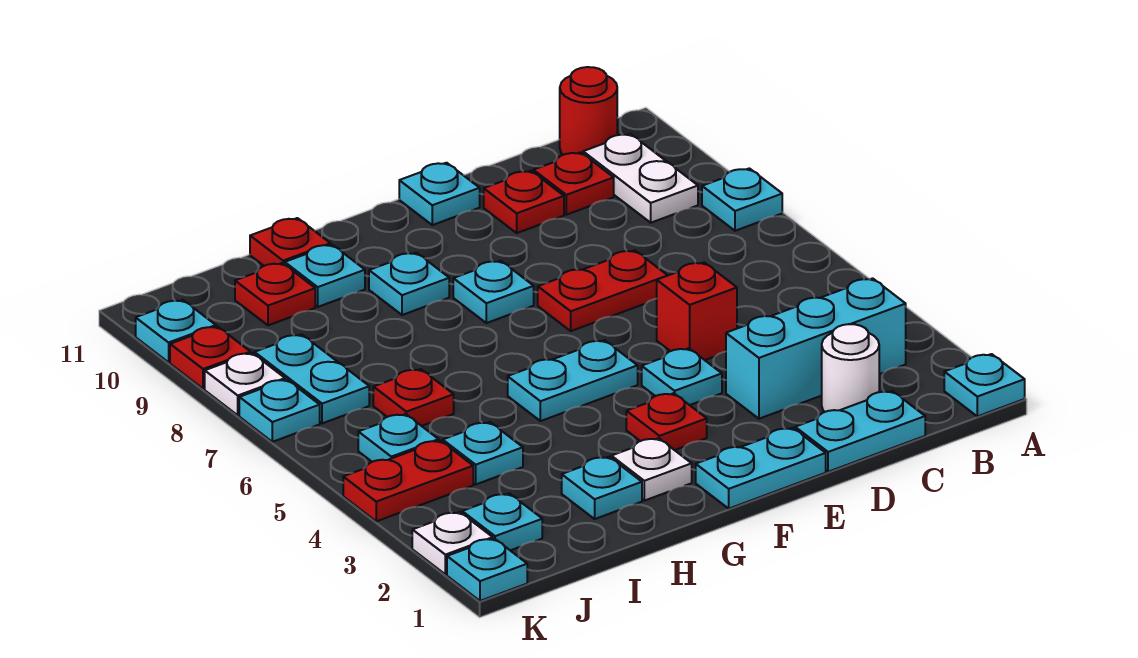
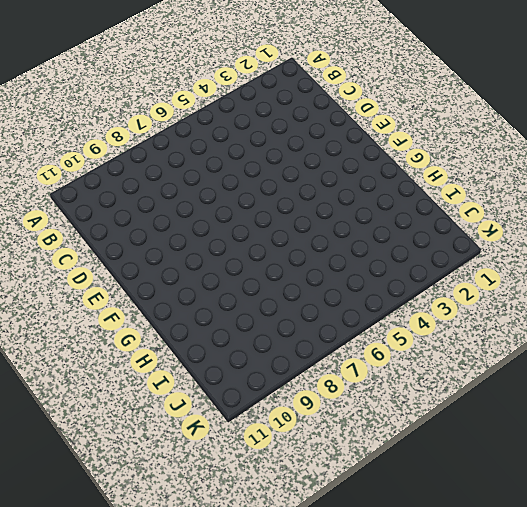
none -> cyan 1x1 plate [944,354,1025,416]
none -> cyan 1x1 plate [702,168,782,231]
none -> cyan 1x3 brick [726,278,906,419]
none -> white 1x2 plate [583,134,698,223]

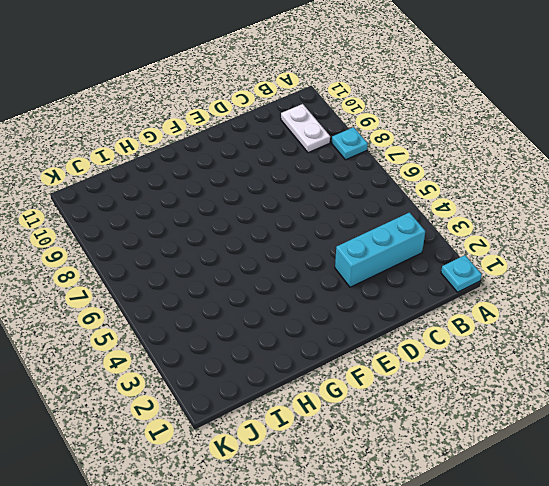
none -> red 1x1 round brick [560,67,617,155]
none -> cyan 1x2 plate [795,391,925,472]
none -> white 1x1 round brick [822,324,879,412]
none -> red 1x1 plate [533,152,614,215]

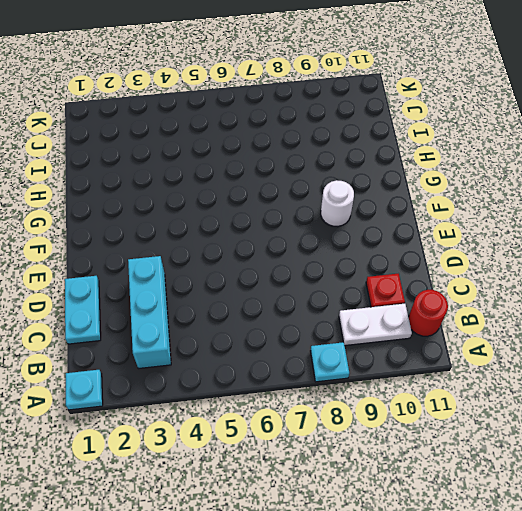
white 1x1 round brick [321,180,354,227] -> white 1x1 round brick moved to [822,324,879,412]
none -> red 1x1 brick [657,262,737,360]
none -> red 1x2 plate [538,250,668,331]
none -> red 1x1 plate [484,171,564,233]
none -> cyan 1x2 plate [696,428,826,509]

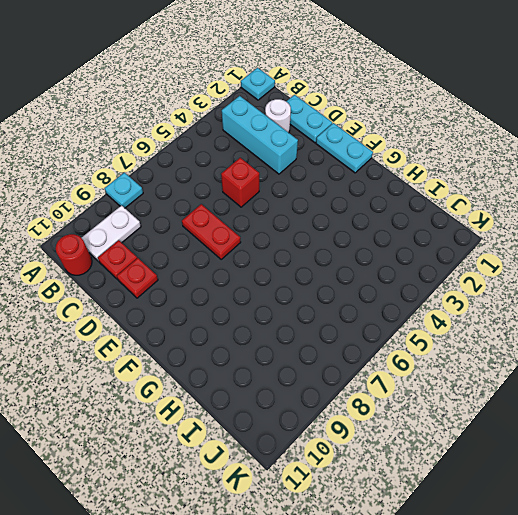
none -> cyan 1x1 plate [642,348,722,405]
none -> cyan 1x1 plate [399,163,480,225]
none -> red 1x1 plate [626,393,707,450]
none -> cyan 1x2 plate [508,340,638,421]

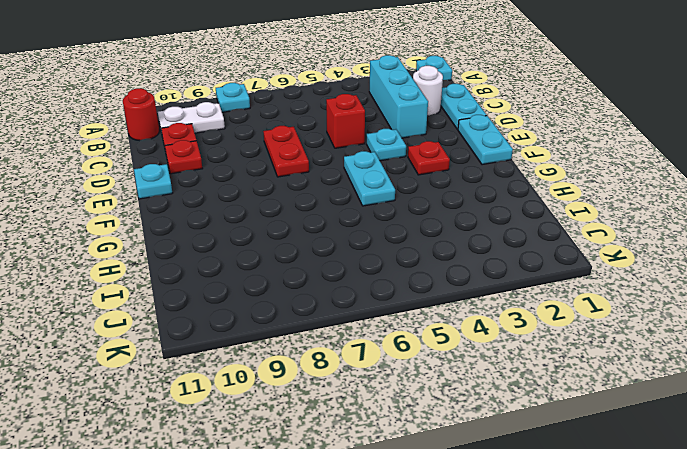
none -> cyan 1x1 plate [453,261,534,323]
none -> white 1x1 plate [611,438,692,501]
none -> cyan 1x1 plate [369,253,449,315]
none -> cyan 1x1 plate [562,457,642,519]

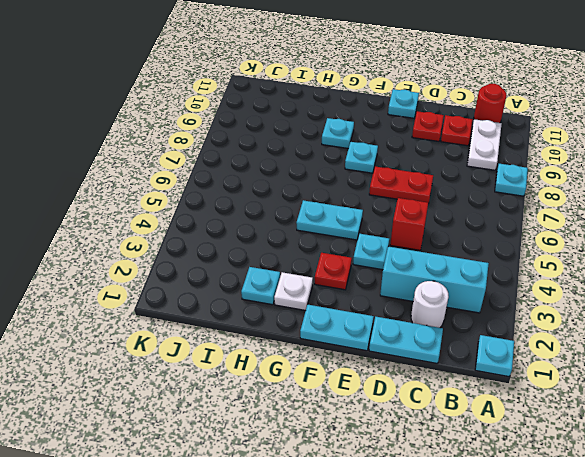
none -> cyan 1x1 plate [285,245,365,307]
none -> red 1x1 plate [250,218,330,266]
none -> cyan 1x1 plate [443,422,523,484]
none -> red 1x1 plate [373,369,454,426]

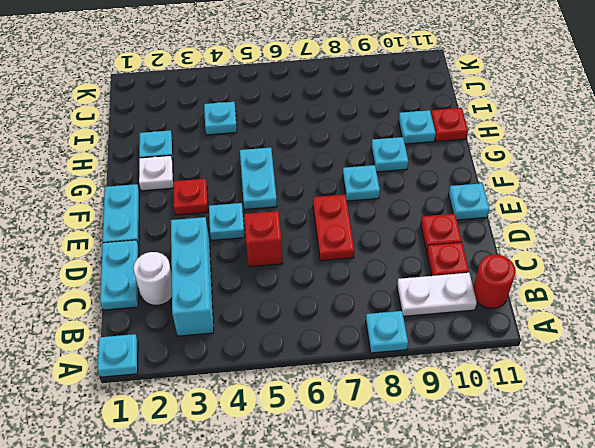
none -> red 1x1 plate [373,369,454,426]
none -> red 1x1 plate [235,263,315,325]
none -> cyan 1x1 plate [462,494,542,551]
none -> red 1x2 plate [343,441,473,521]

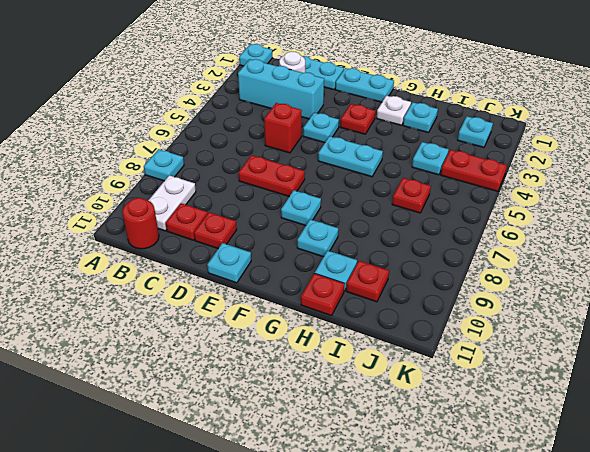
none -> cyan 1x1 plate [358,414,439,462]
none -> cyan 1x2 plate [255,335,369,423]
none -> cyan 1x1 plate [447,539,527,601]
none -> white 1x1 plate [412,512,493,574]

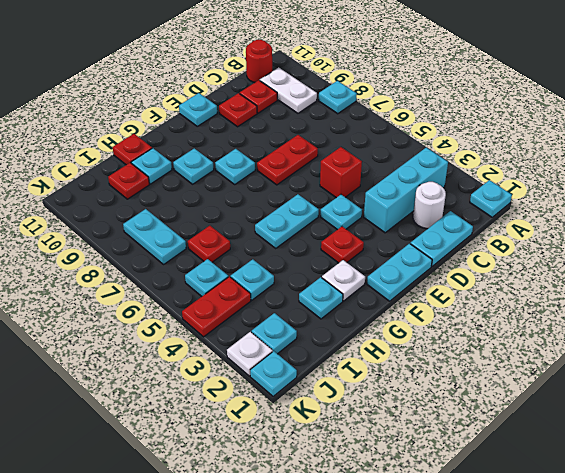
none -> cyan 1x1 plate [239,379,320,442]
none -> white 1x1 plate [205,353,285,415]
none -> red 1x1 plate [170,326,250,389]
none -> cyan 1x1 plate [136,300,216,362]

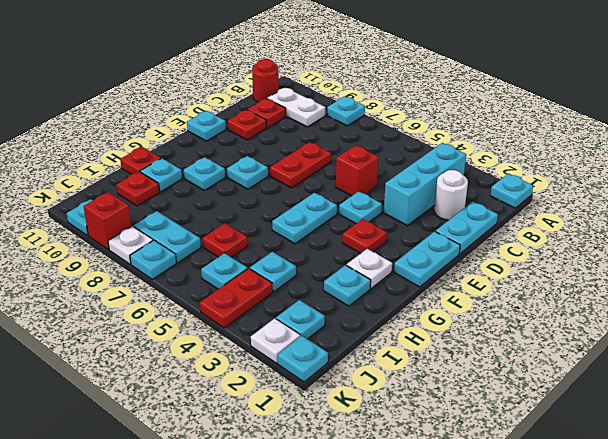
red 1x1 brick [84,192,131,250] -> red 1x1 plate [170,326,250,389]

